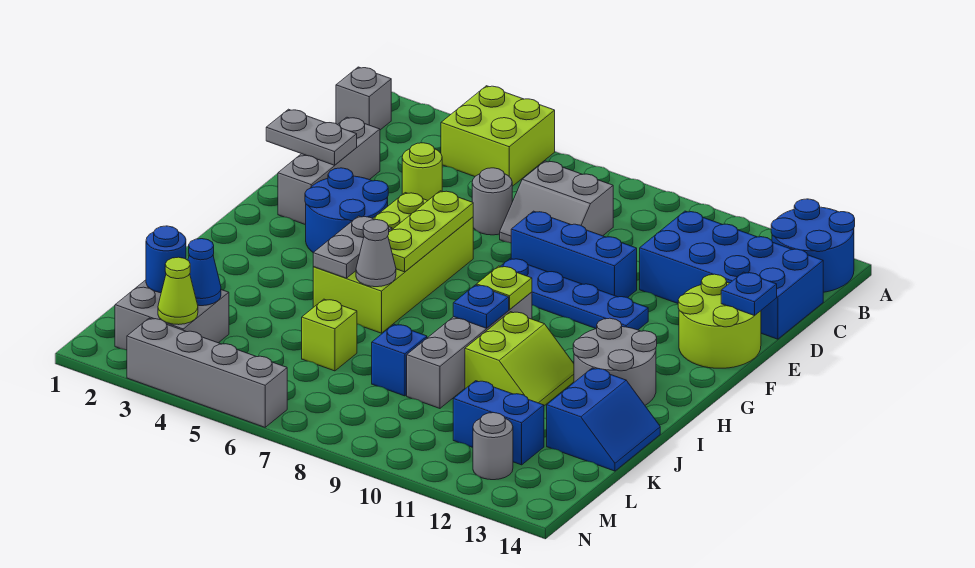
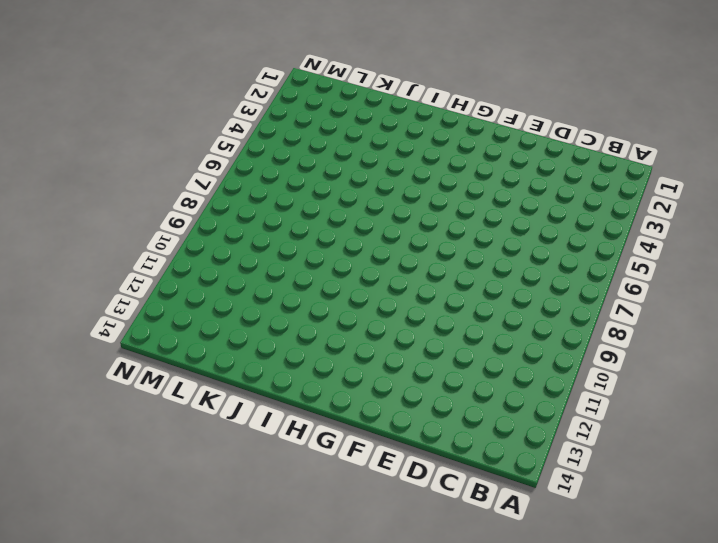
none -> lime 2x2 brick [441,86,555,186]
none -> blue 2x2 round brick [771,199,855,292]
none -> grey 1x1 brick [336,67,391,130]
none -> grey 2x2 slope [500,161,613,243]

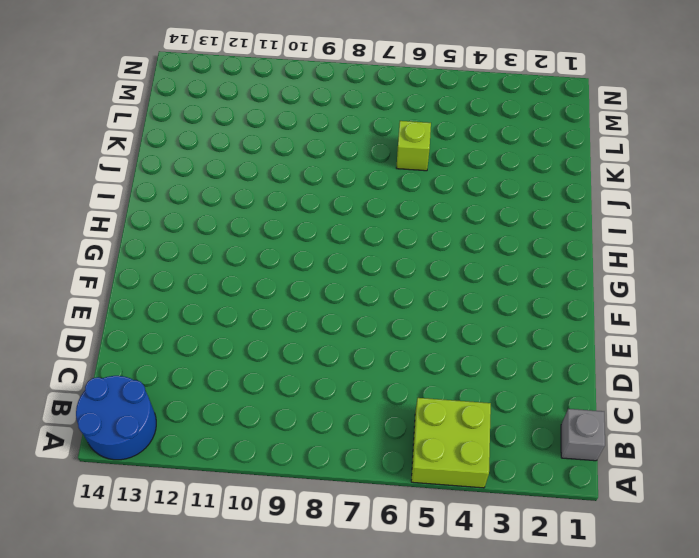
none -> grey 2x2 slope [500,161,613,243]
none -> blue 2x4 brick [640,211,823,339]
none -> grey 1x3 brick [278,117,380,225]
none -> lime 1x1 round brick [402,143,442,200]

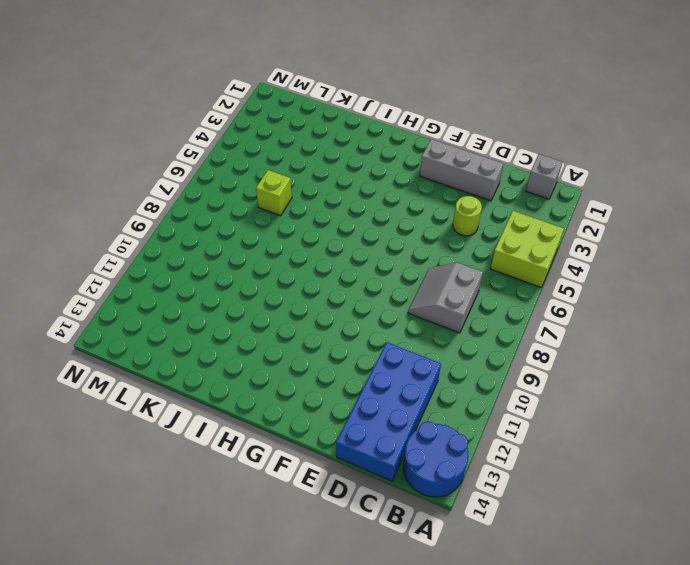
none -> grey 1x1 round brick [472,168,512,235]
none -> blue 1x3 brick [511,211,637,298]
none -> lime 2x2 round brick [678,274,761,368]
none -> blue 2x2 round brick [305,168,388,253]

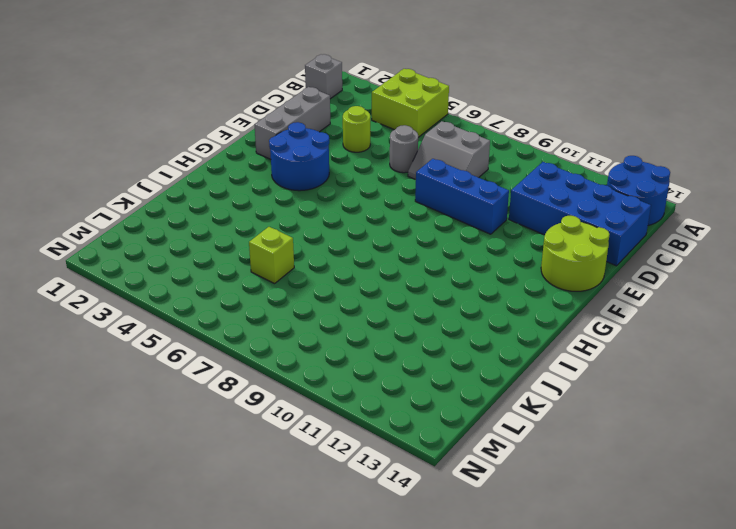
none -> lime 2x4 brick [313,193,473,333]
none -> blue 1x4 plate [500,258,648,330]
none -> grey 1x4 brick [407,292,532,408]
none -> grey 2x2 round brick [573,318,657,405]

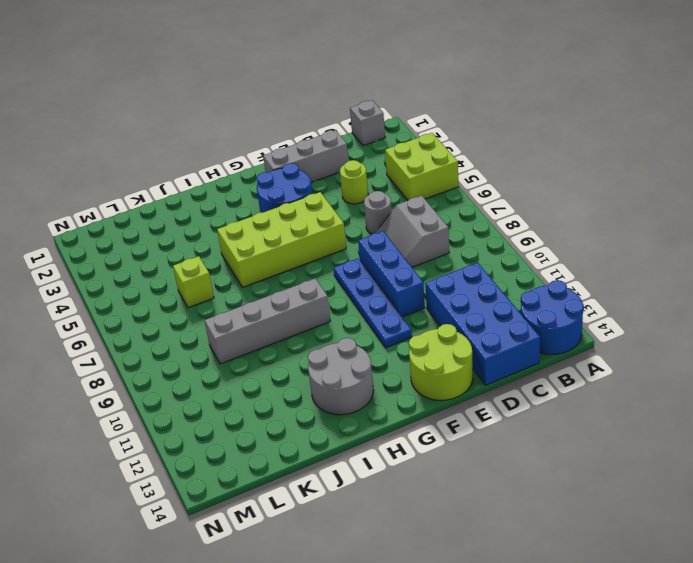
none -> lime 2x2 slope [465,312,574,406]
none -> blue 2x2 slope [547,368,660,471]
none -> blue 1x1 brick [372,324,427,396]
none -> grey 2x2 brick [115,280,229,350]

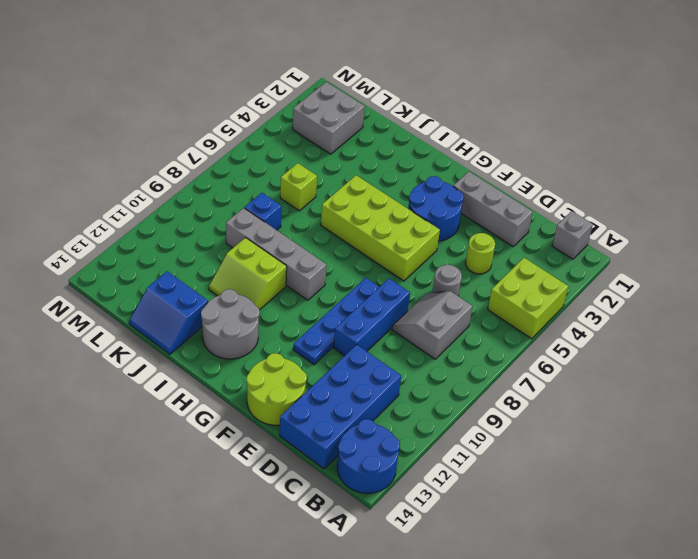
none -> blue 1x2 brick [453,381,544,465]
none -> grey 1x1 round brick [473,413,513,480]
none -> grey 1x4 brick [127,318,287,427]
none -> grey 1x2 plate [266,109,357,165]

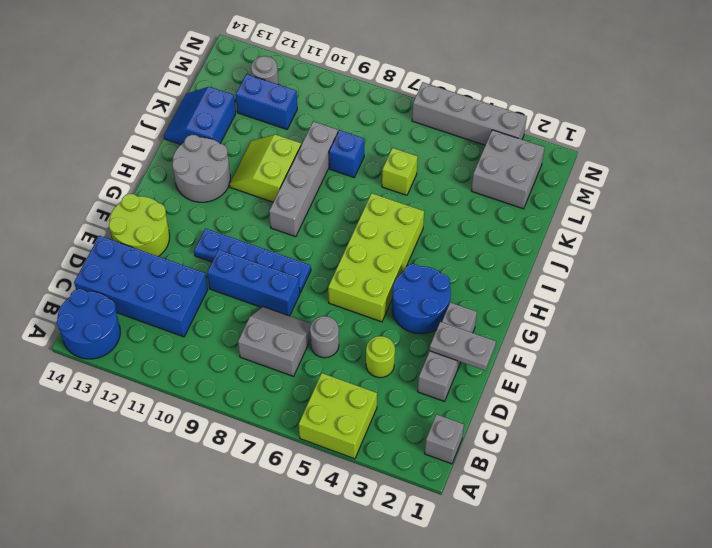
none -> blue 1x1 plate [721,272,777,316]
none -> lime 1x3 plate [388,191,473,272]
none -> grey 1x2 plate [313,216,392,278]
none -> lime 1x1 plate [476,266,532,309]

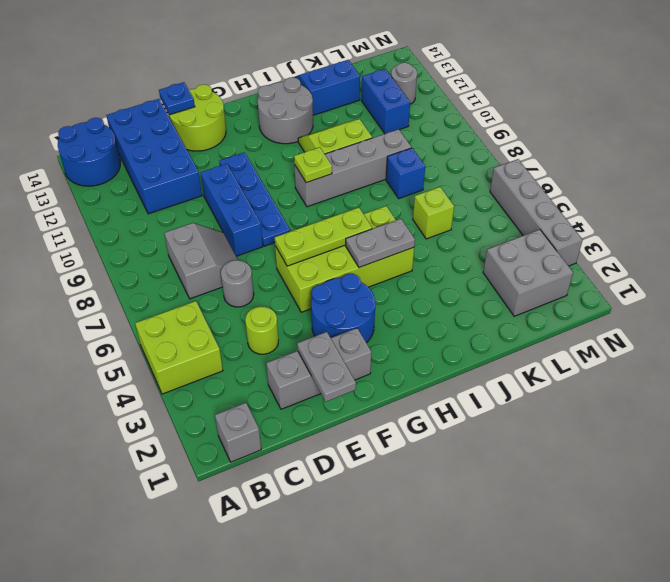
none -> grey 1x1 cone [356,220,396,287]
none -> blue 1x1 plate [453,285,509,328]
none -> blue 1x1 round brick [146,226,186,293]
none -> blue 1x1 cone [188,239,221,306]

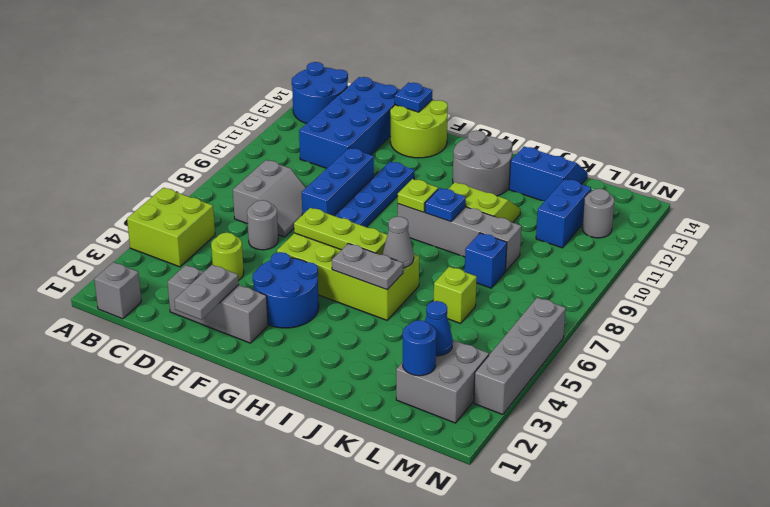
none -> lime 1x1 cone [158,257,198,325]

